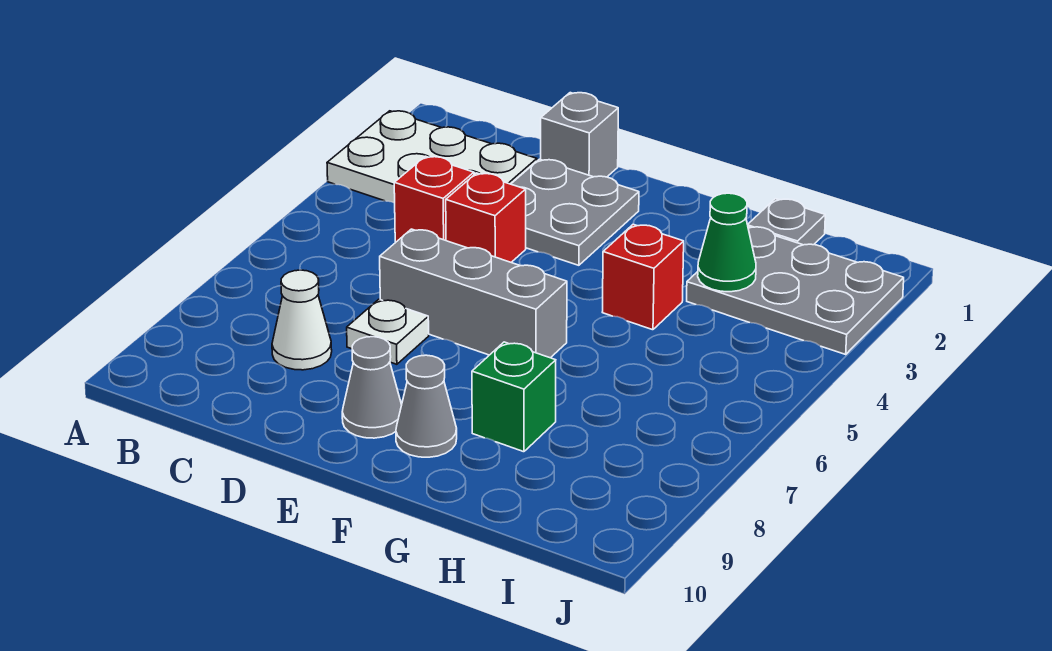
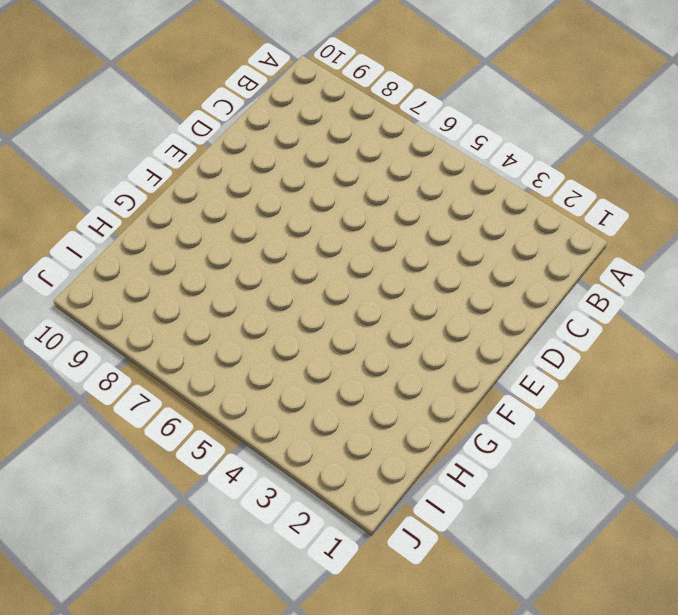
none -> white 2x3 plate [327,111,537,203]
none -> red 1x1 brick [394,156,474,243]
none -> white 1x1 cone [272,270,332,370]

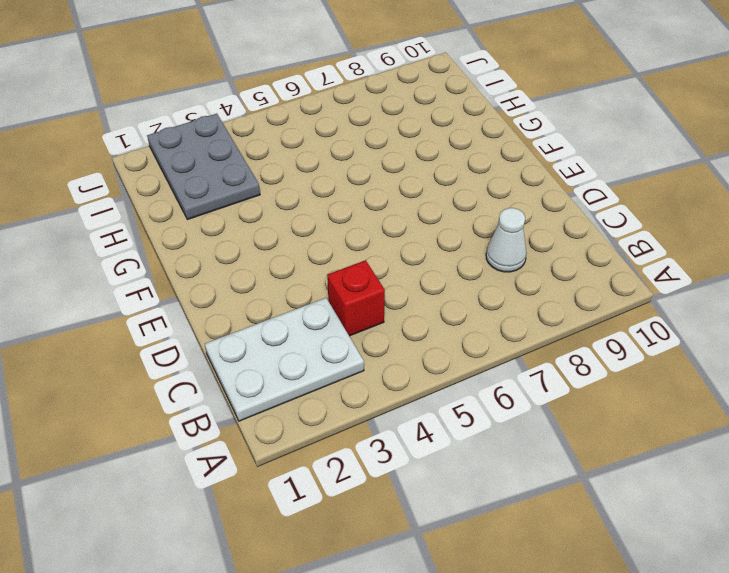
white 2x3 plate [205,298,364,421] -> white 2x3 plate turned to [327,111,537,203]
none -> grey 1x1 brick [541,93,618,177]
none -> grey 2x2 plate [511,159,639,265]
none -> red 1x1 brick [446,173,526,262]

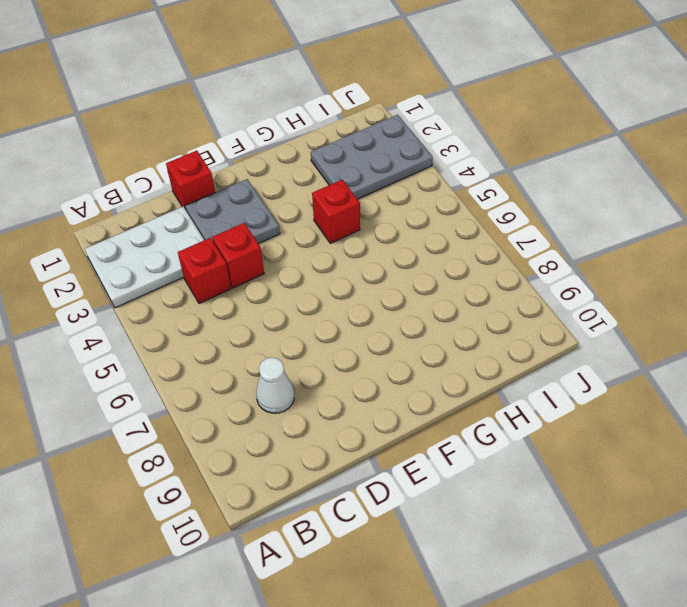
red 1x1 brick [166,151,215,210] -> grey 1x1 brick [541,93,618,177]
none -> grey 1x3 brick [380,229,567,358]
none -> white 1x1 plate [347,299,429,364]
none -> grey 1x1 cone [342,337,402,438]

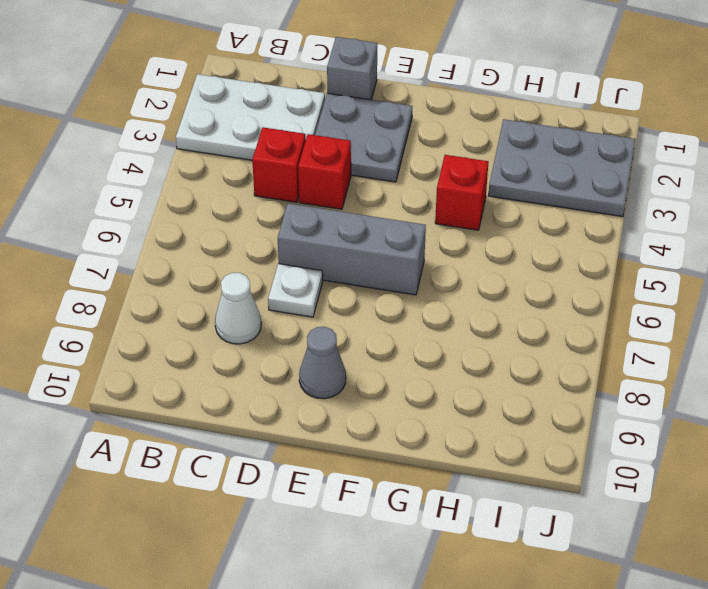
none -> grey 1x1 cone [396,355,457,457]
none -> green 1x1 brick [472,342,556,452]
none -> grey 1x1 plate [748,199,825,245]

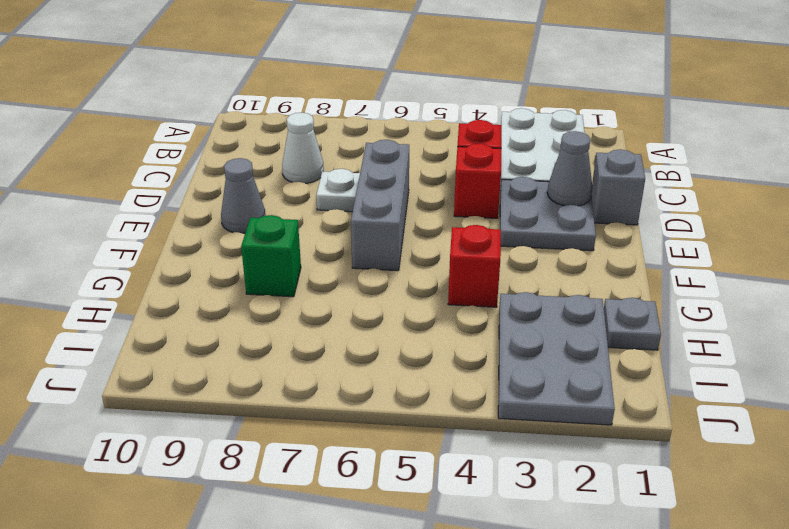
grey 1x1 cone [547,131,592,206] -> grey 1x1 cone moved to [396,355,457,457]
none -> green 1x1 cone [698,193,756,292]

